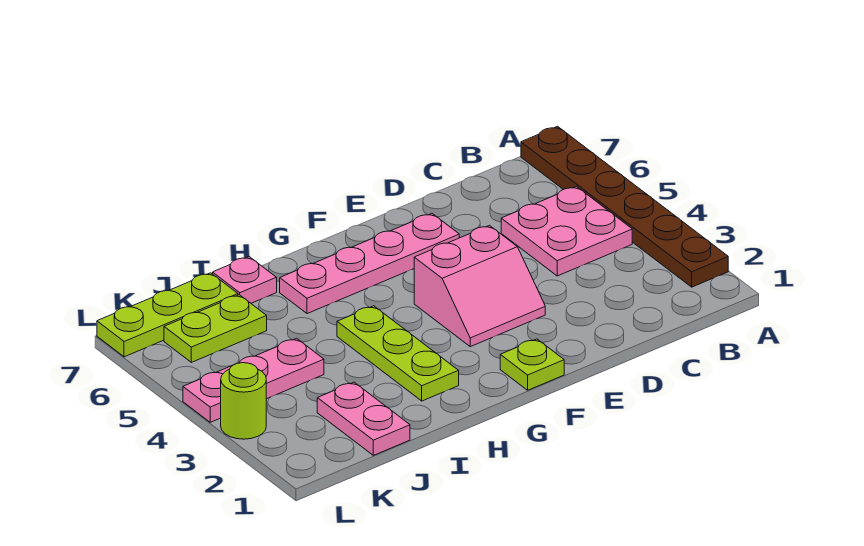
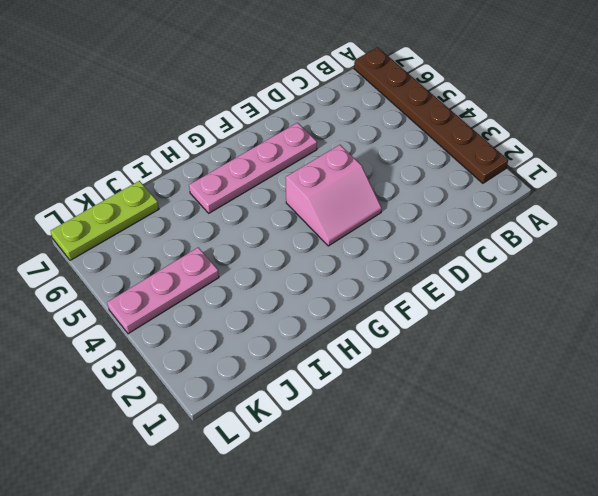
none -> pink 2x2 plate [501,186,632,276]
none -> lime 1x1 plate [500,339,564,390]
none -> lime 1x3 plate [337,306,459,401]

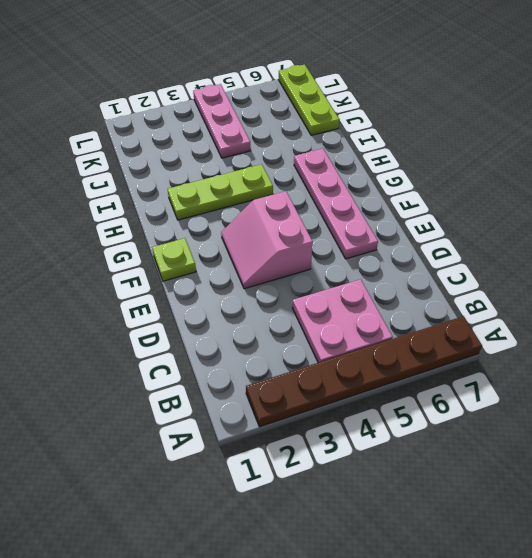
none -> pink 1x1 plate [213,257,277,303]
none -> pink 1x2 plate [317,382,410,455]
none -> lime 1x2 plate [164,295,267,362]

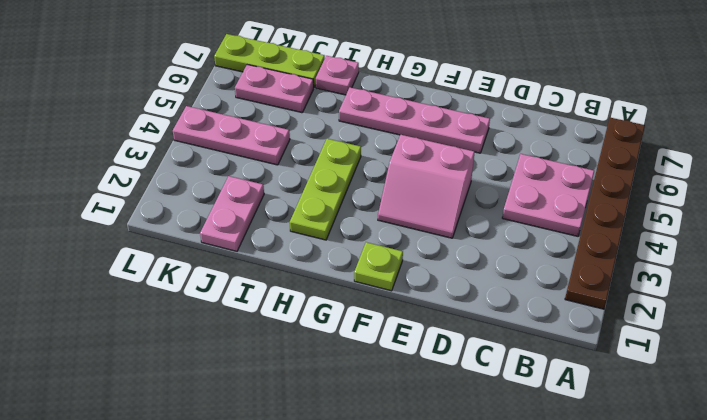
pink 1x2 plate [235,65,314,113] -> lime 1x2 plate [164,295,267,362]
none -> lime 1x1 round brick [221,363,266,439]

